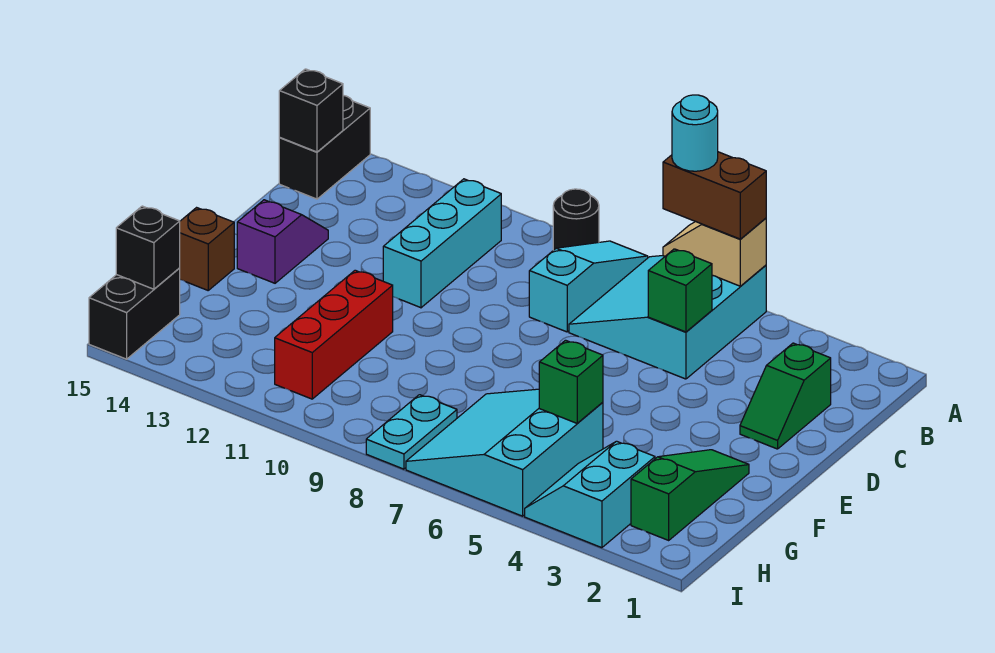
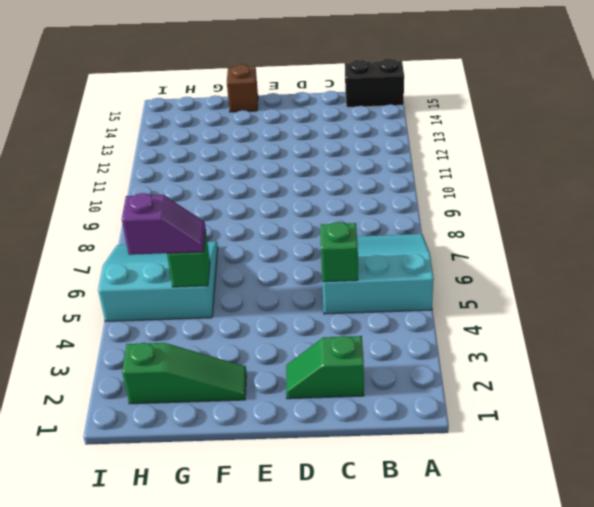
purple 1x2 slope [122,193,206,255] -> purple 1x2 slope moved to [237,200,328,283]
none -> cyan 1x3 slope [529,241,648,332]
none -> black 1x1 round brick [553,189,599,250]
none -> cyan 1x3 brick [383,179,501,308]

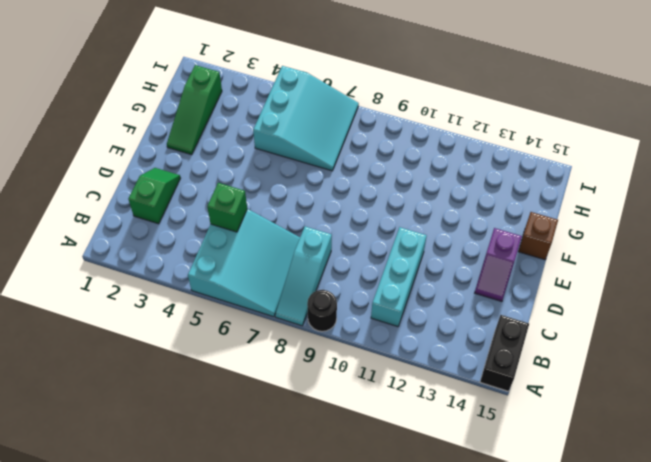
none -> red 1x3 brick [275,270,393,399]
none -> cyan 2x2 slope [525,441,655,548]
none -> cyan 1x2 plate [366,395,457,469]

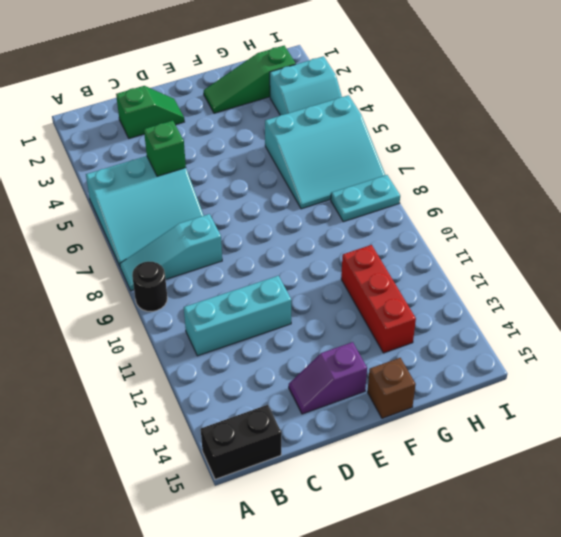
red 1x3 brick [341,245,416,353] -> red 1x3 brick turned to [275,270,393,399]
none -> black 1x2 brick [89,268,180,359]
none -> tan 1x2 slope [663,218,766,286]
none -> black 1x1 brick [279,69,343,152]

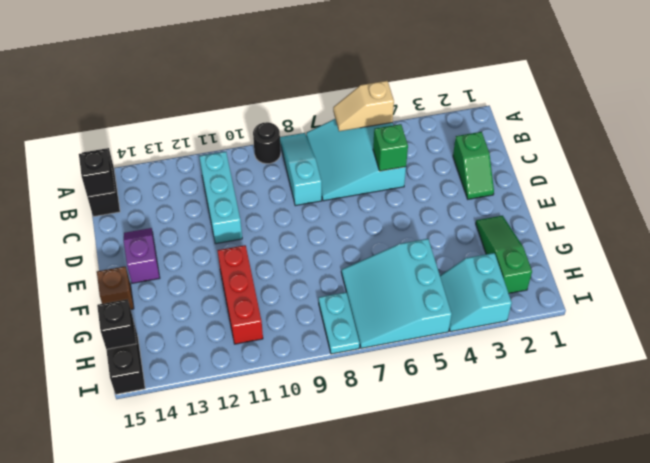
none -> green 1x1 brick [539,340,603,423]
none -> brown 1x2 brick [663,152,766,239]
none -> cyan 1x1 round brick [672,95,718,171]

